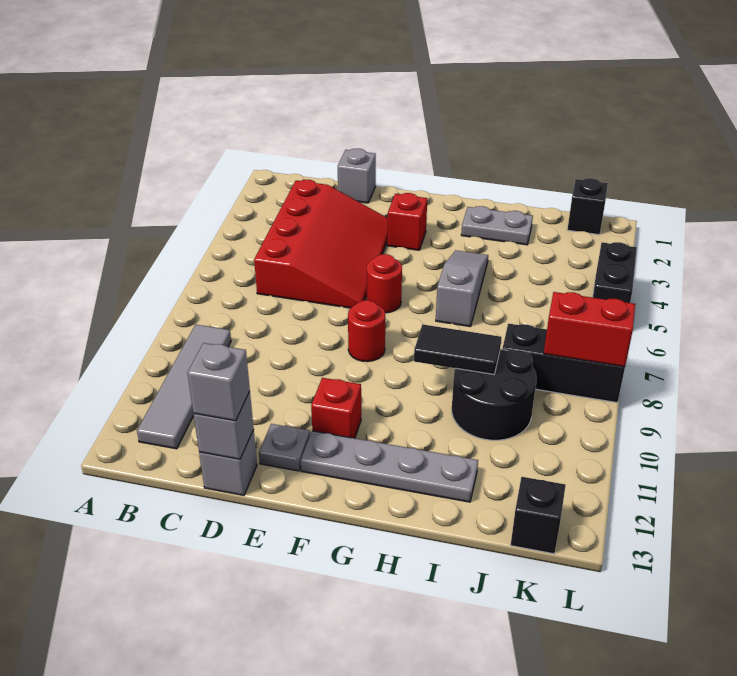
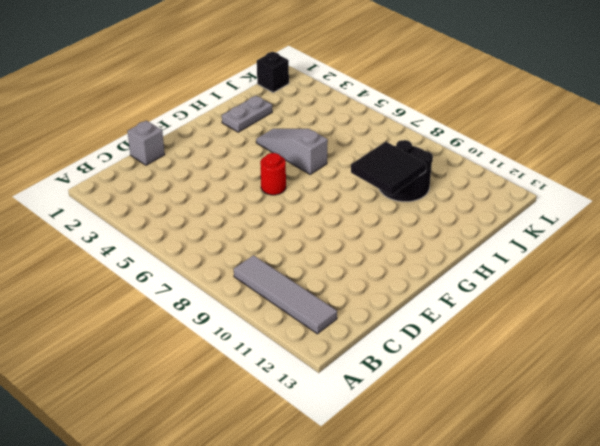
black 2x2 tile [351,142,426,195] -> black 1x2 tile [414,324,501,374]
none -> red 3x4 slope [254,180,388,308]
none -> grey 1x1 brick [199,430,257,495]
none -> grey 1x1 plate [259,424,310,471]

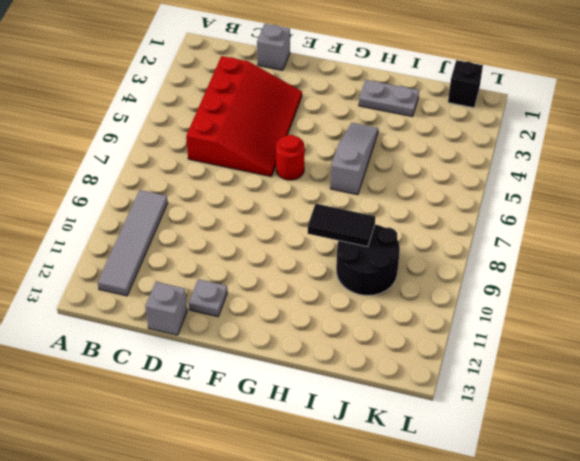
none -> red 1x1 brick [387,193,427,250]
none -> red 1x1 round brick [348,300,385,362]
none -> red 1x1 brick [311,378,361,438]

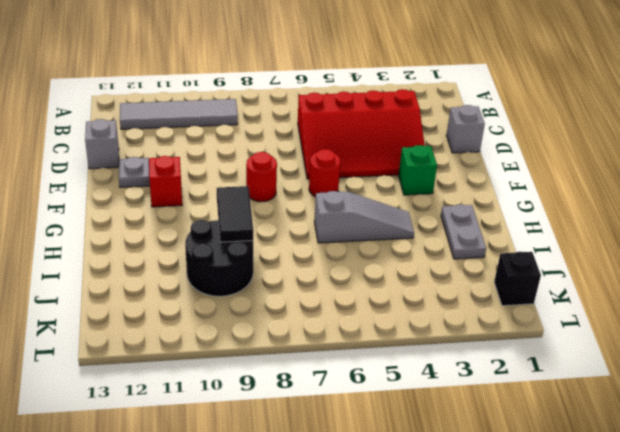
green 1x1 brick [399,145,437,195] -> red 1x1 brick [387,193,427,250]
none -> grey 1x4 plate [301,431,478,502]
none -> black 1x3 brick [502,323,625,403]
none -> black 1x1 brick [511,477,566,554]

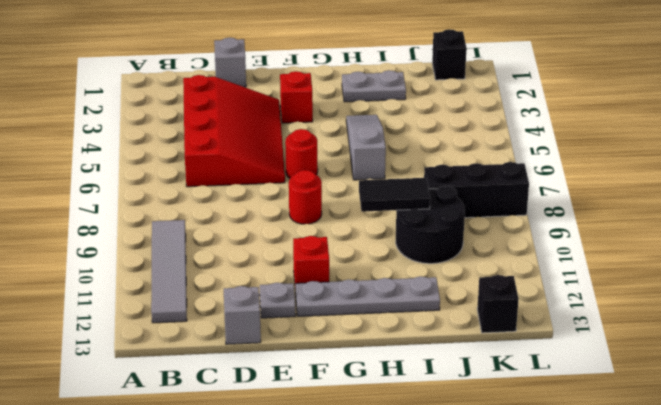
none -> black 1x2 brick [593,242,637,303]
none -> grey 1x1 brick [194,392,254,459]
none -> red 1x2 brick [544,292,635,367]

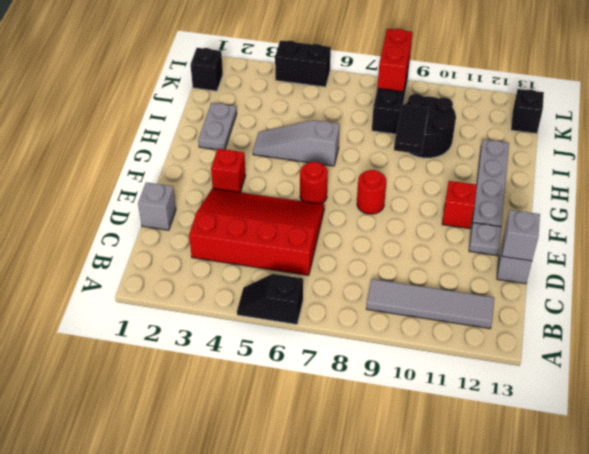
black 1x2 slope [237,274,303,325] -> none
none -> grey 1x1 brick [188,343,250,421]

